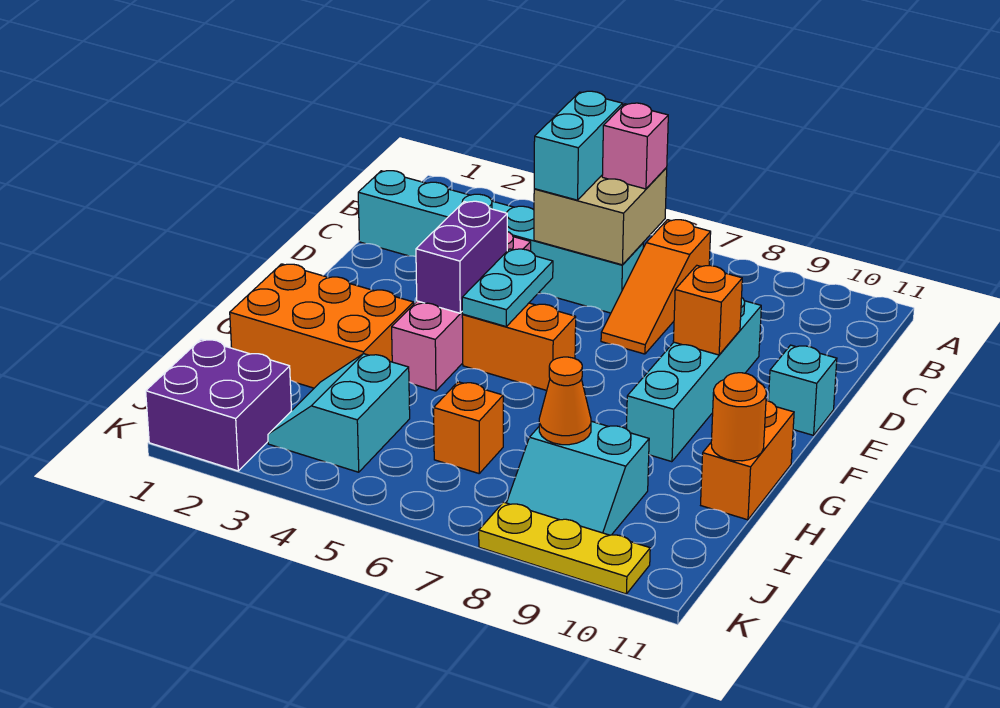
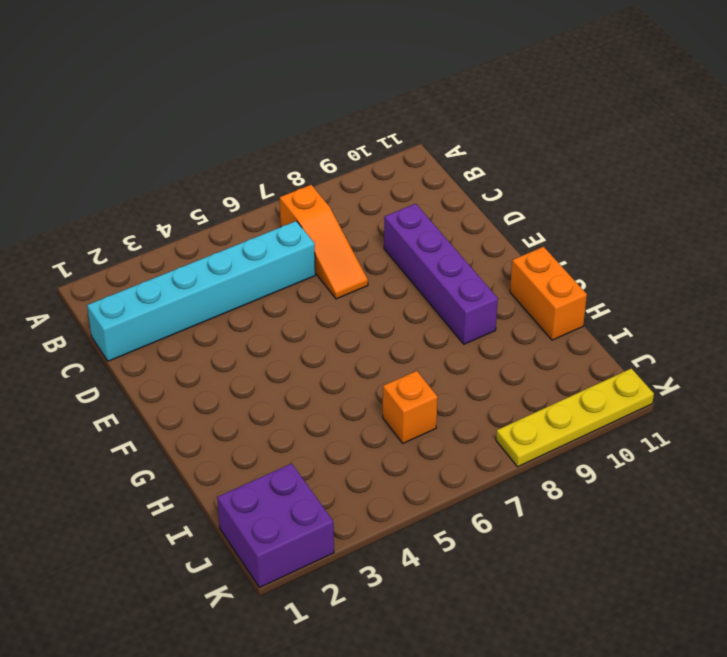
purple 1x4 brick [384,204,498,344] -> cyan 1x4 brick [627,298,761,462]
yellow 1x4 plate [496,368,654,467] -> yellow 1x3 plate [479,502,650,594]
none -> pink 1x4 brick [392,232,531,391]
none -> cyan 1x1 brick [768,345,837,435]
none -> orange 1x2 brick [462,303,576,391]

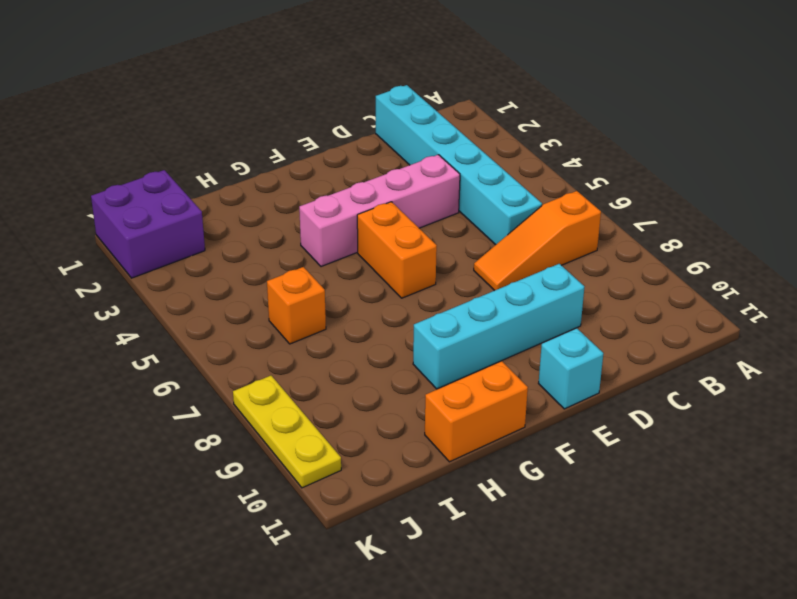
none -> orange 2x3 brick [230,264,413,388]
none -> cyan 2x2 slope [268,354,410,472]
none -> cyan 2x2 slope [507,421,649,535]

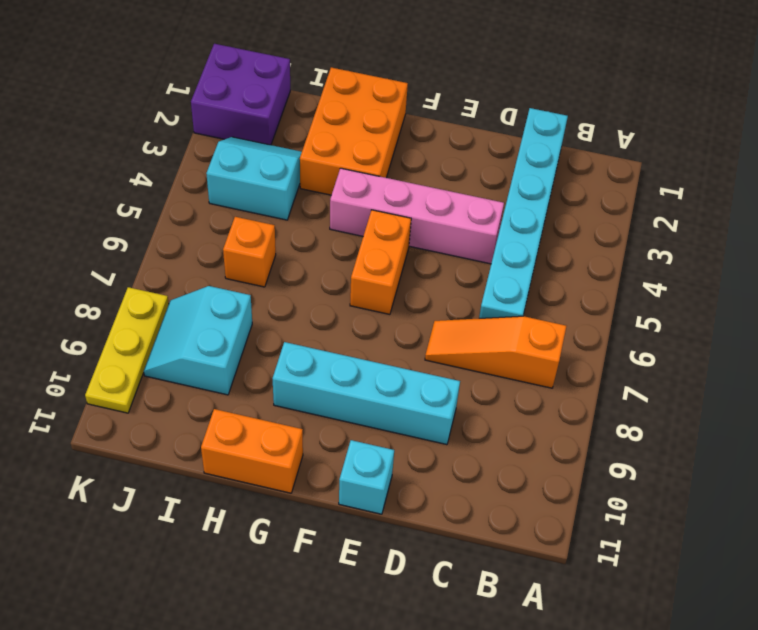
none -> tan 2x2 brick [534,168,667,265]
none -> purple 1x2 brick [416,201,507,313]
none -> cyan 1x2 plate [462,249,553,326]

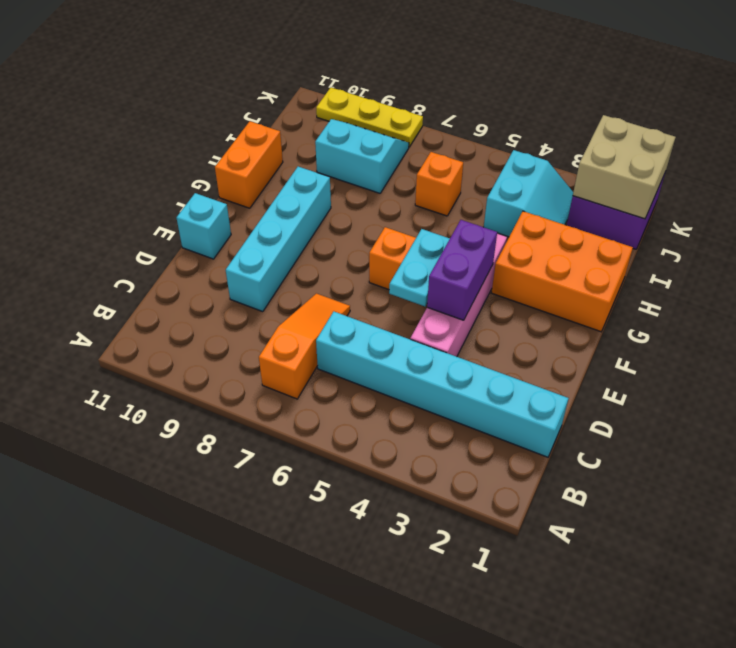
tan 2x2 brick [573,115,676,219] -> tan 2x2 brick moved to [534,168,667,265]
none -> orange 1x1 brick [673,266,742,355]
none -> orange 1x1 round brick [711,373,766,461]
none -> orange 1x1 cone [539,357,591,445]

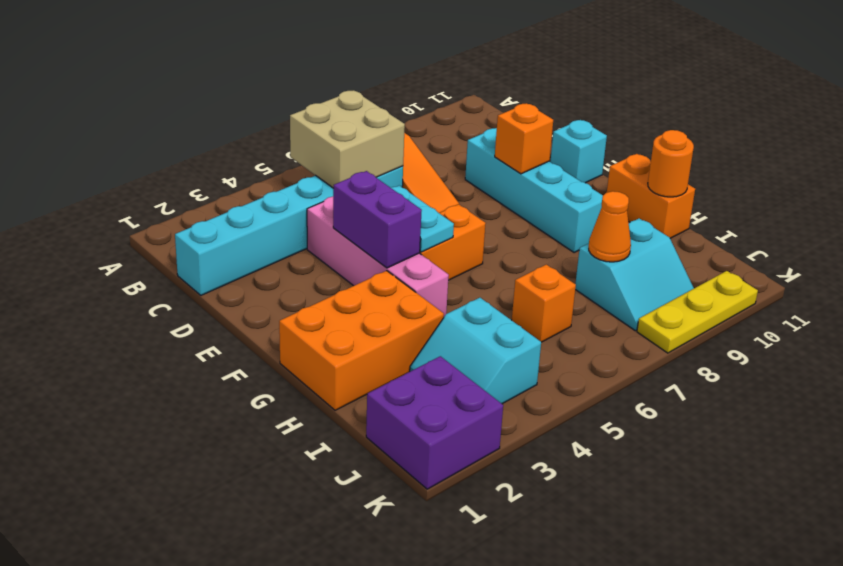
none -> cyan 1x2 brick [534,91,623,200]
none -> pink 1x1 brick [602,103,668,189]

